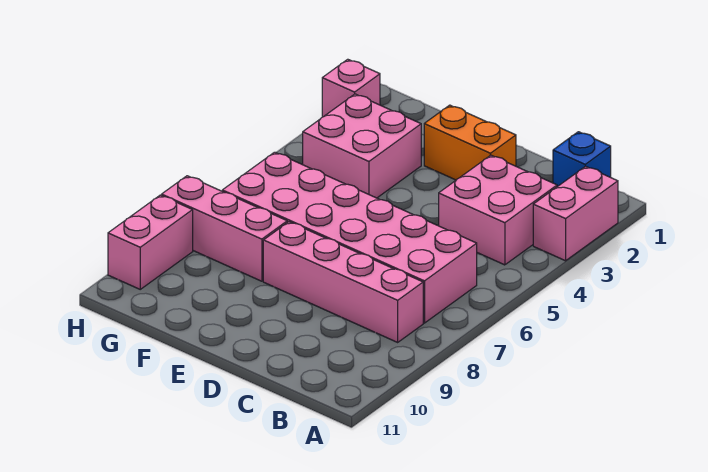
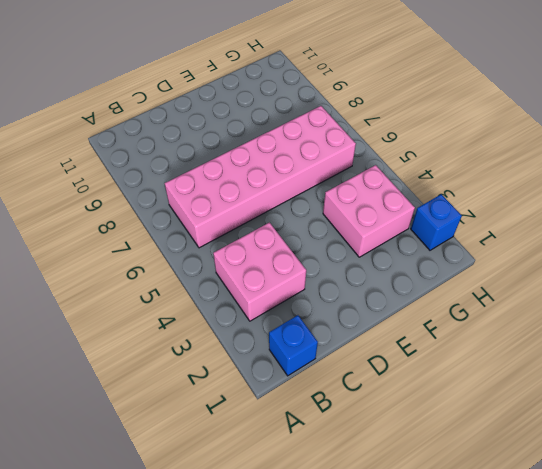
blue 1x1 brick [411,194,462,250] -> pink 1x1 brick [322,59,380,117]
none -> pink 1x2 brick [533,166,618,261]
none -> pink 1x4 brick [263,222,423,342]

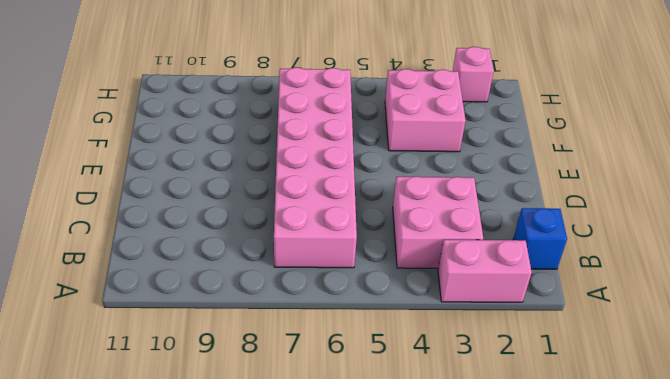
none -> pink 1x4 brick [263,222,423,342]
none -> orange 1x2 brick [424,105,516,180]

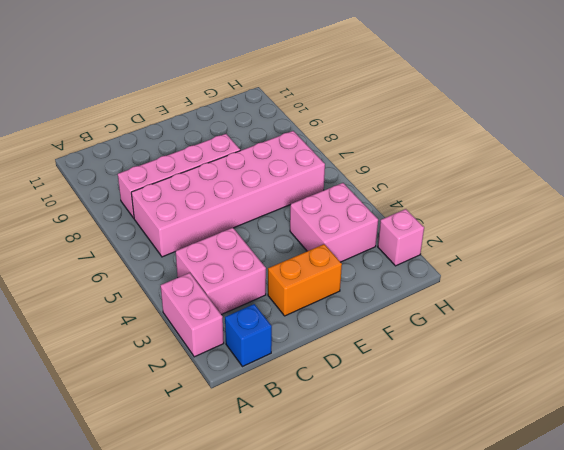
none -> pink 1x3 brick [162,176,287,281]
none -> pink 1x2 brick [108,195,193,289]

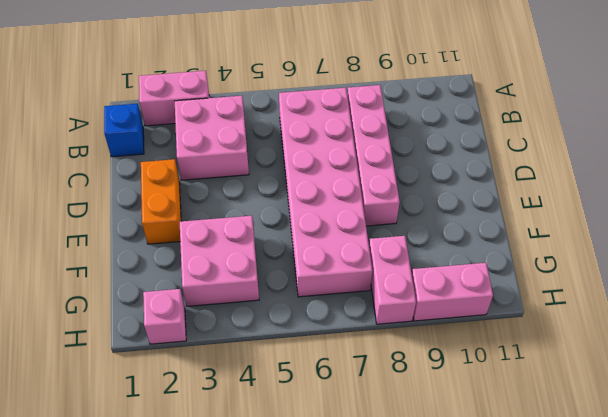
pink 1x2 brick [369,236,416,324] -> pink 1x3 brick [162,176,287,281]

